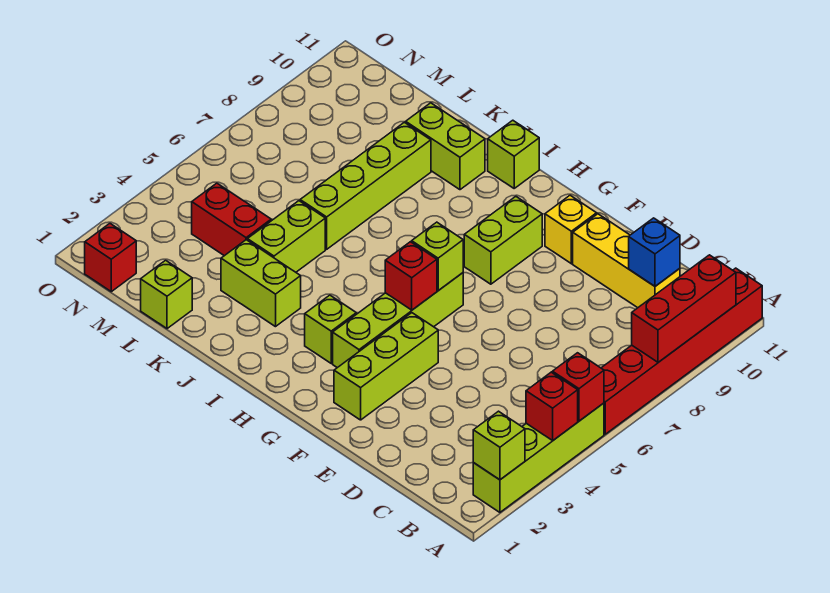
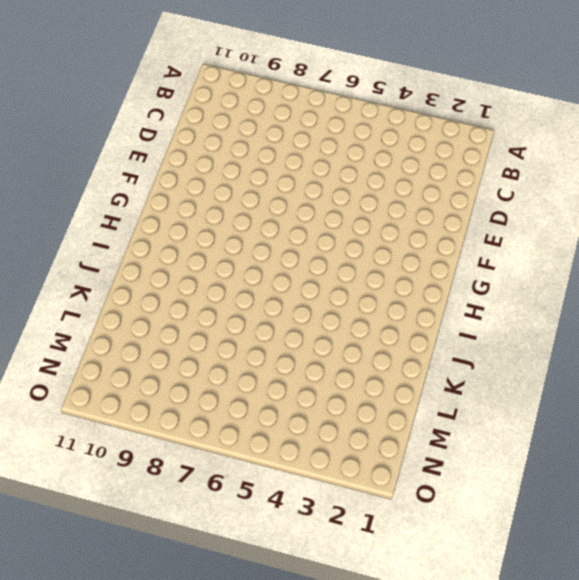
none -> lime 1x4 brick [473,403,604,512]
none -> red 1x6 brick [602,268,762,434]
none -> yellow 1x3 brick [573,214,680,308]

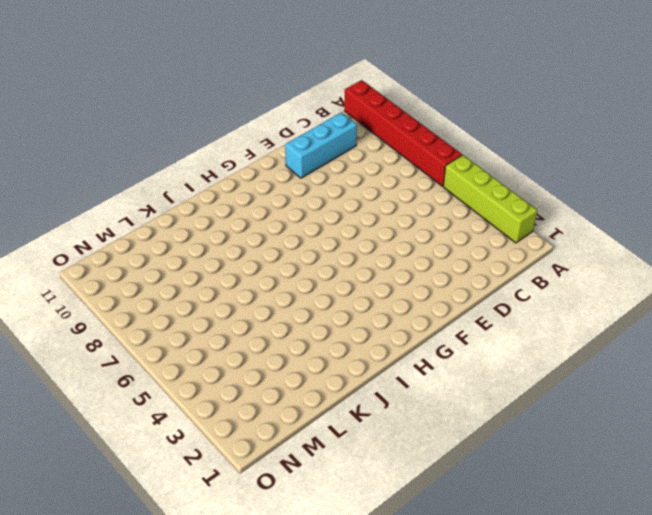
cyan 1x3 brick [285,112,357,178] -> yellow 1x3 brick [573,214,680,308]
none -> lime 1x3 brick [334,313,438,420]
none -> yellow 1x1 brick [545,195,597,264]
none -> lime 1x4 brick [333,273,463,368]

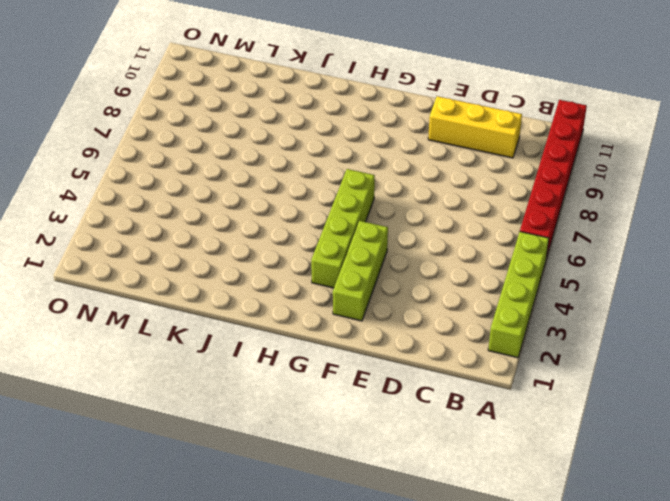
none -> yellow 1x1 brick [545,195,597,264]
none -> lime 1x2 brick [464,196,542,284]
none -> lime 1x1 brick [305,295,356,363]

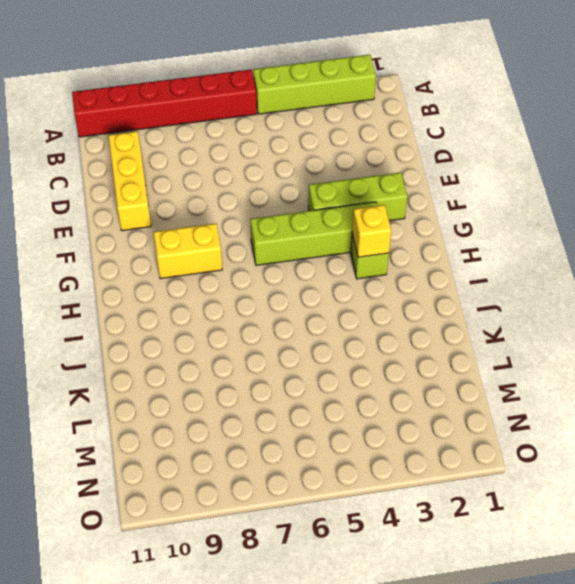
yellow 1x2 brick [154,223,222,279] -> lime 1x2 brick [464,196,542,284]
yellow 1x1 brick [352,205,391,257] -> yellow 1x1 brick moved to [545,195,597,264]
none -> lime 1x1 brick [488,120,539,188]
none -> lime 1x2 brick [221,240,301,327]
none -> lime 1x2 brick [406,103,485,190]

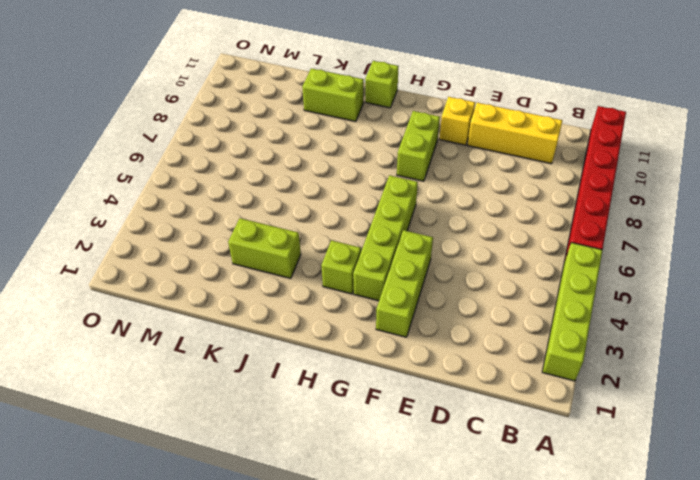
none -> lime 1x2 brick [247,201,325,272]
none -> lime 1x4 brick [300,122,431,249]
none -> lime 1x1 brick [141,260,192,329]

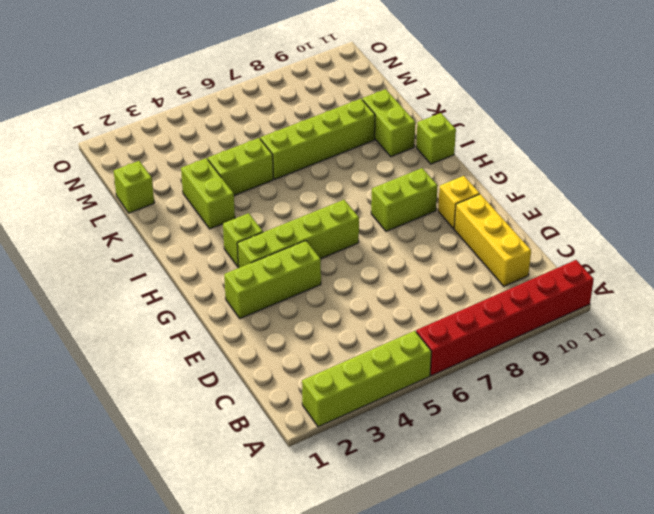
none -> red 1x2 brick [192,183,271,256]
none -> red 1x1 brick [85,224,136,292]
none -> lime 1x1 brick [473,411,525,480]

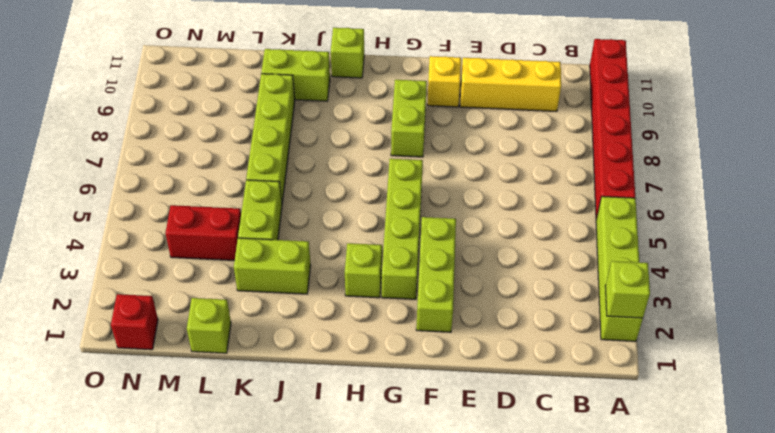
none -> red 1x1 brick [526,372,578,440]
none -> red 1x1 brick [552,353,604,421]
none -> red 1x3 brick [632,255,736,362]

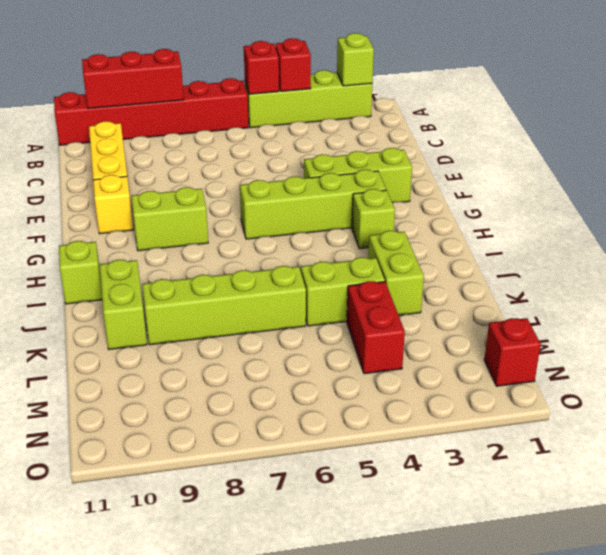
none -> lime 1x1 brick [141,260,192,329]
none -> blue 1x1 brick [629,218,680,286]
none -> red 1x1 brick [385,242,437,310]

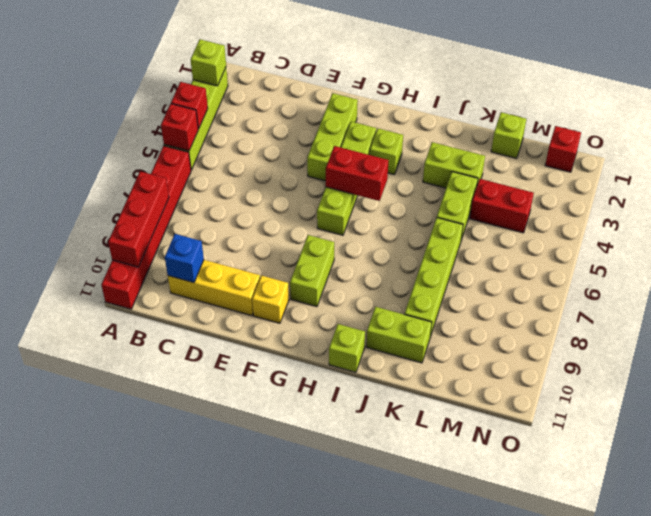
red 1x2 brick [326,146,389,201] -> red 1x1 brick [385,242,437,310]
none -> lime 1x1 brick [412,222,463,291]

